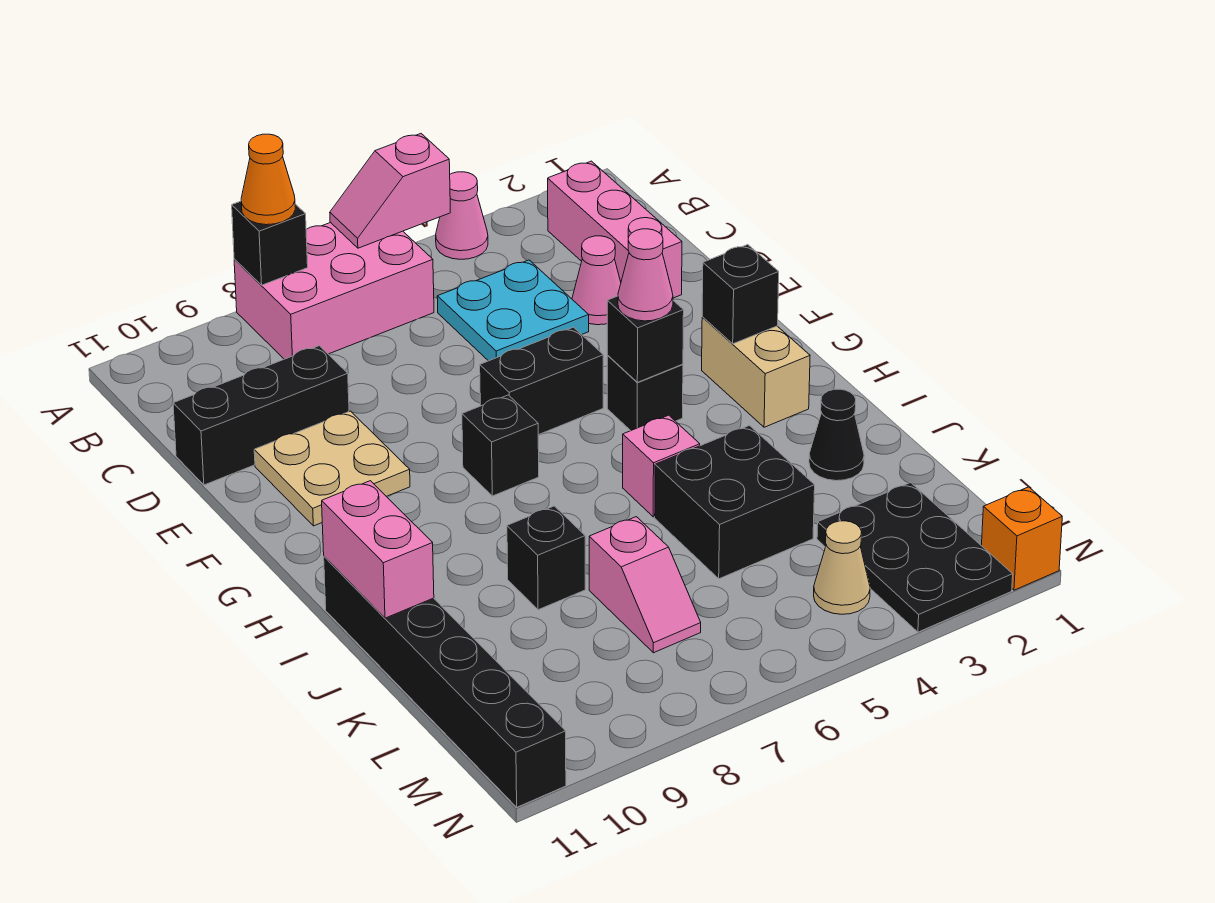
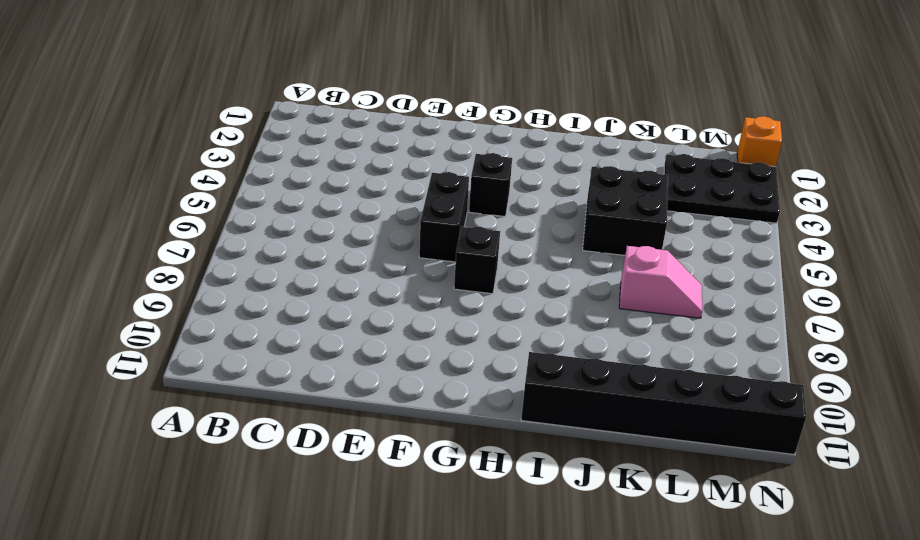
none -> pink 1x1 cone [436,172,488,259]
none -> pink 2x3 brick [234,222,434,359]
none -> pink 1x3 brick [548,161,682,298]

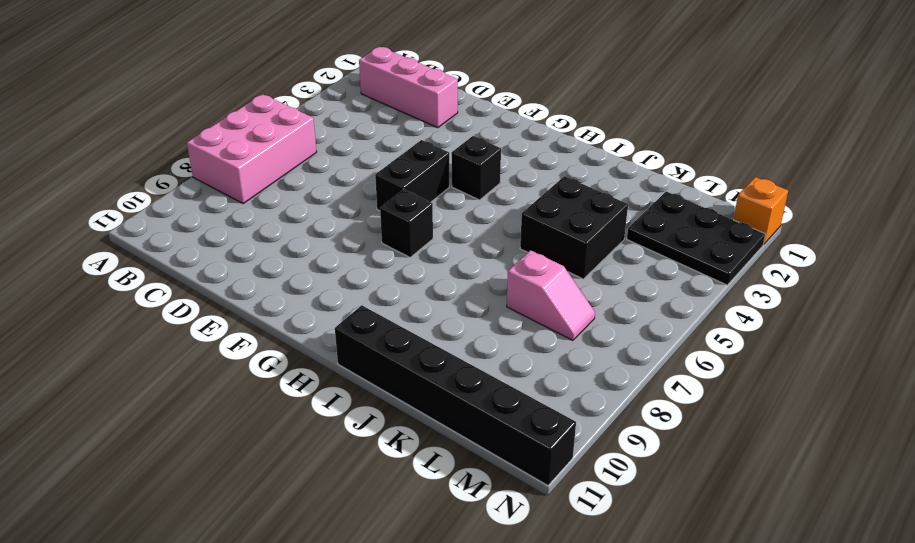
none -> pink 1x1 cone [436,172,488,259]
none -> cyan 2x2 plate [437,260,589,361]
none -> pink 1x1 cone [572,236,621,325]

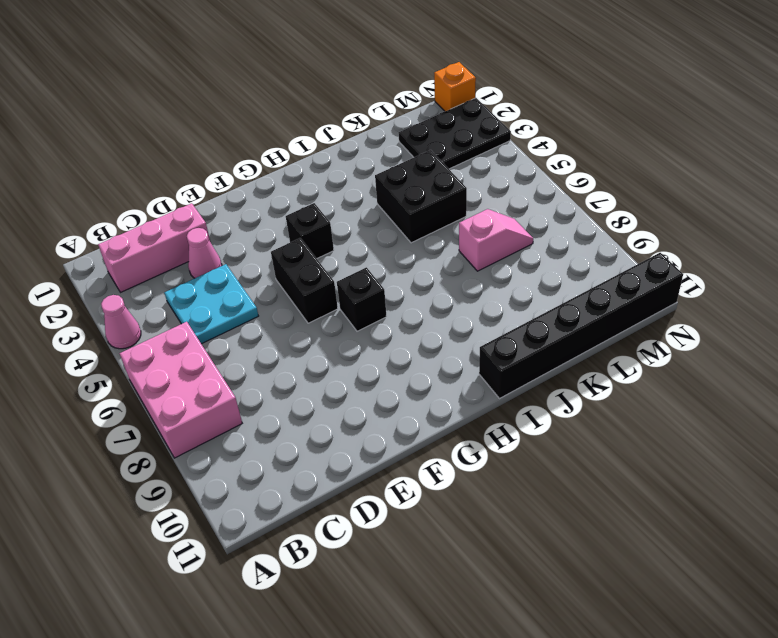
none -> black 1x3 brick [173,346,349,485]
none -> tan 2x2 plate [254,411,410,526]
none -> tan 1x2 brick [702,317,810,427]

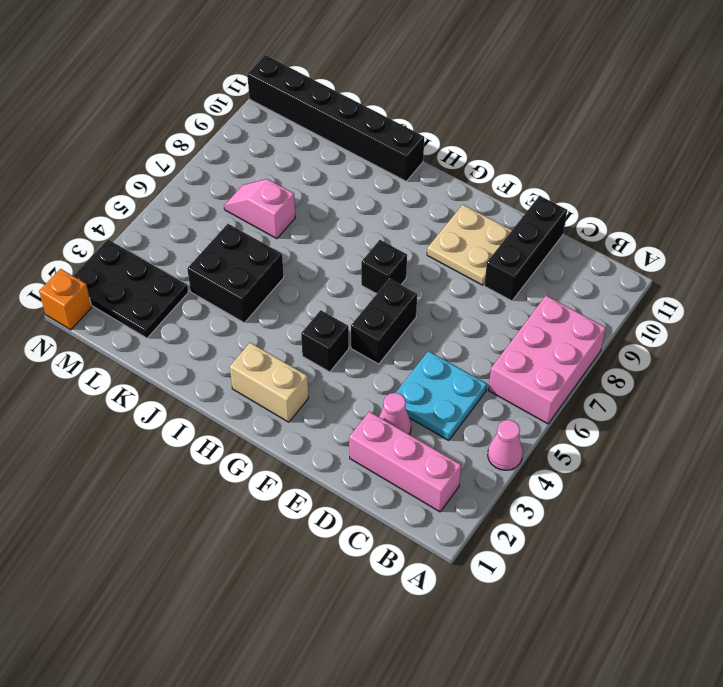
none -> pink 1x1 brick [623,415,700,517]
none -> black 1x1 cone [809,389,864,481]
none -> black 1x1 brick [507,506,585,610]

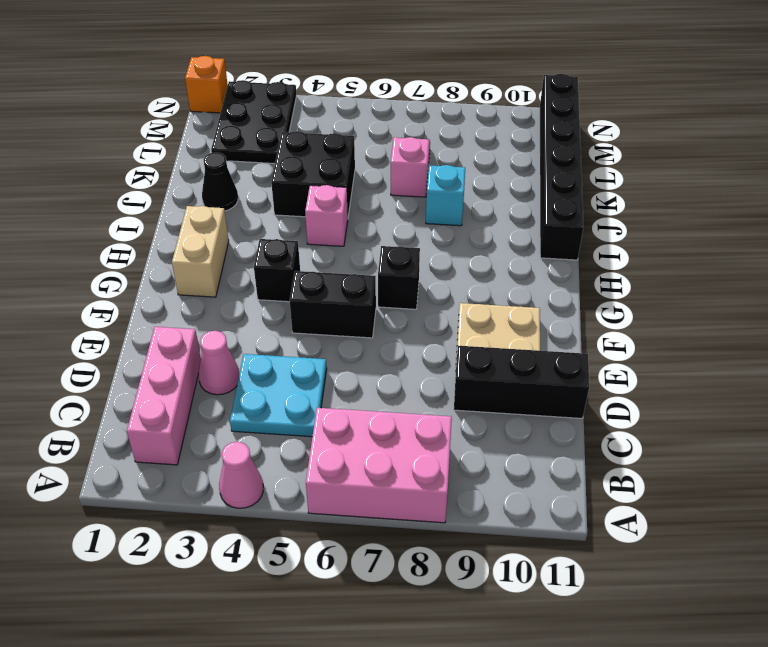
cyan 1x1 brick [426,165,465,226] -> black 1x1 brick [507,506,585,610]
none -> tan 1x1 cone [814,521,870,614]
none -> pink 1x2 slope [330,134,450,248]
none -> black 1x1 brick [232,201,308,285]

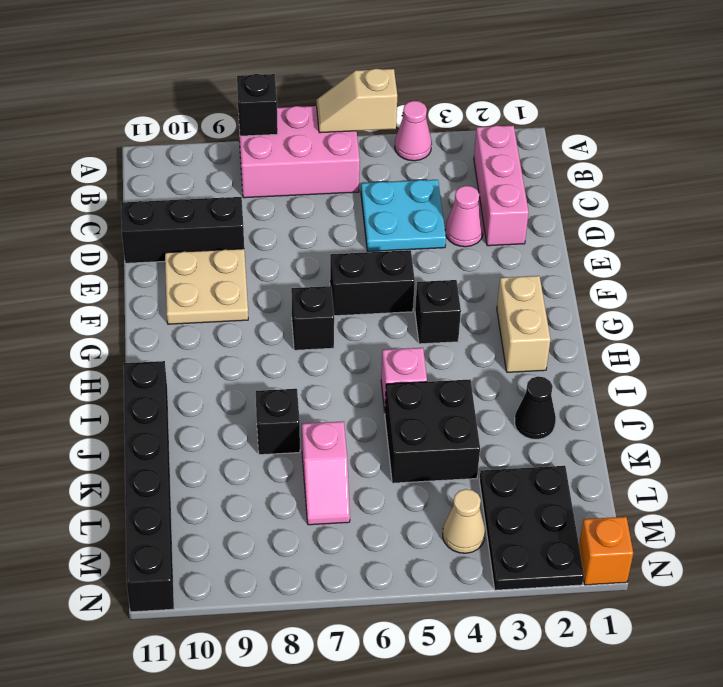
tan 1x2 slope [317,69,397,133] -> pink 1x2 slope [330,134,450,248]
none -> black 1x1 brick [702,245,779,344]
none -> black 1x1 brick [607,296,684,382]
none -> pink 1x2 brick [322,481,434,618]

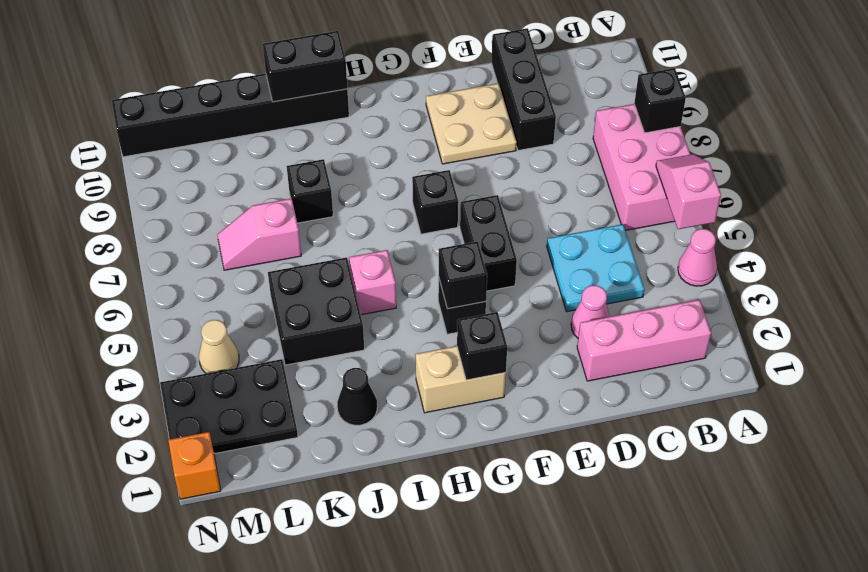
black 1x2 brick [263,31,347,102] -> pink 1x2 brick [322,481,434,618]
none -> orange 1x1 cone [241,134,295,225]
none -> pink 1x1 cone [618,229,673,321]

